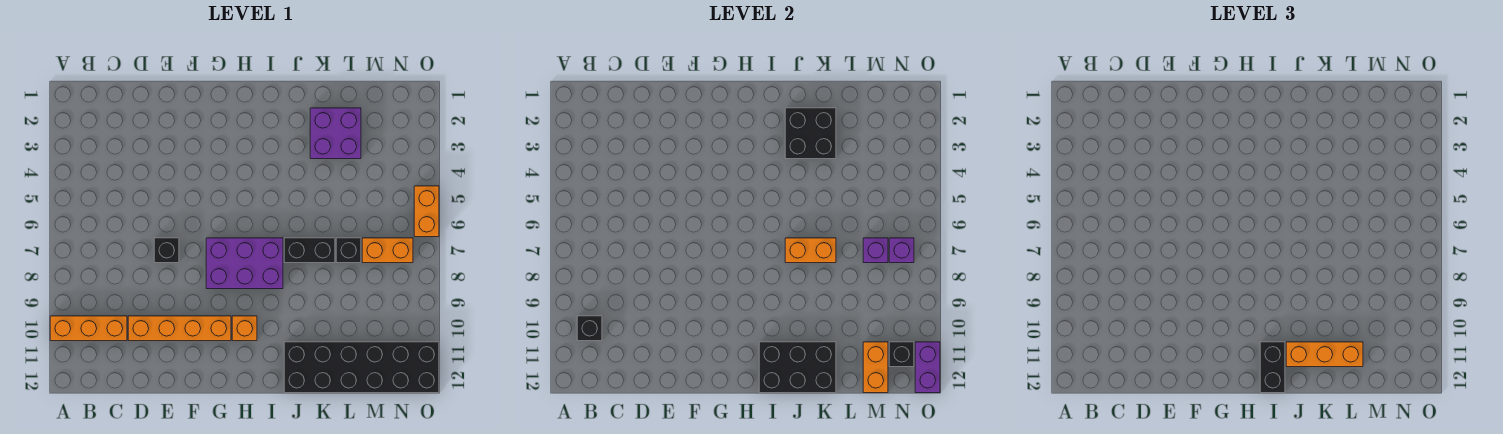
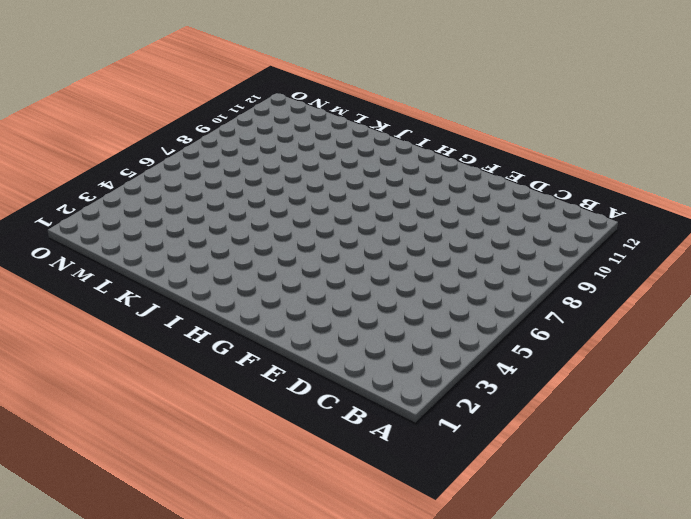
none -> orange 1x3 brick [50,316,127,341]
none -> orange 1x4 brick [128,316,231,341]
none -> black 1x1 brick [154,238,179,263]

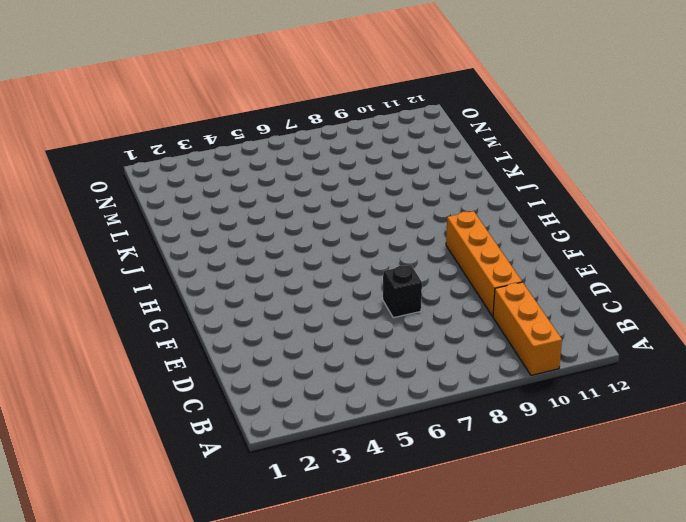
none -> purple 2x3 brick [206,238,283,289]
none -> orange 1x1 brick [232,316,257,341]
none -> black 1x2 brick [284,238,335,263]

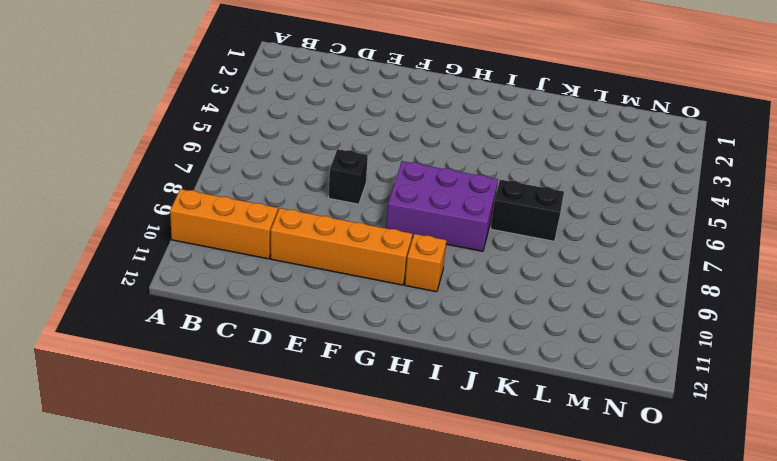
none -> black 2x6 brick [284,342,439,393]
none -> purple 2x2 brick [310,108,361,159]
none -> black 1x1 brick [336,238,361,263]

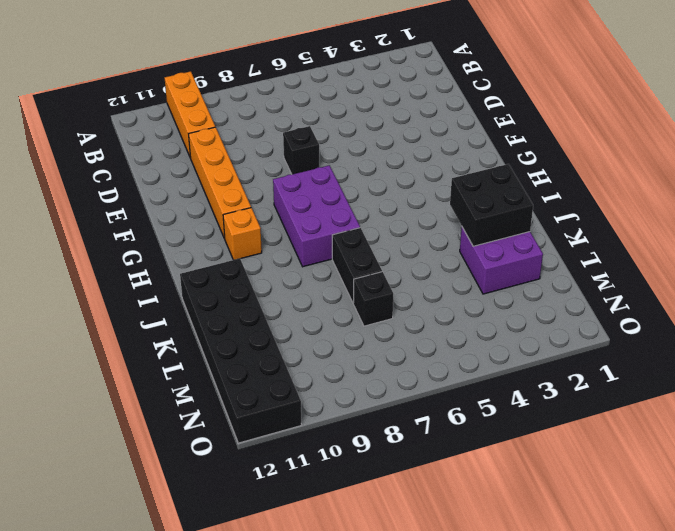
none -> orange 1x2 brick [362,238,413,263]
none -> orange 1x2 brick [414,186,439,237]
none -> black 1x1 brick [577,316,602,341]

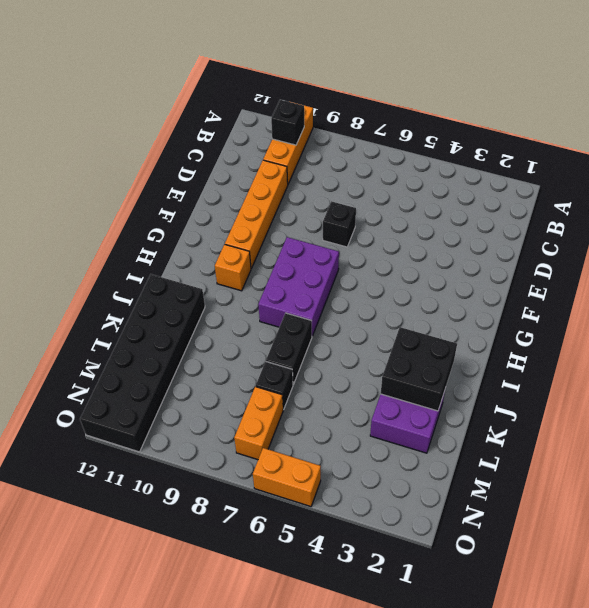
none -> black 2x3 brick [759,342,836,393]
none -> orange 1x2 brick [785,238,836,263]
none -> purple 1x1 brick [863,238,888,263]

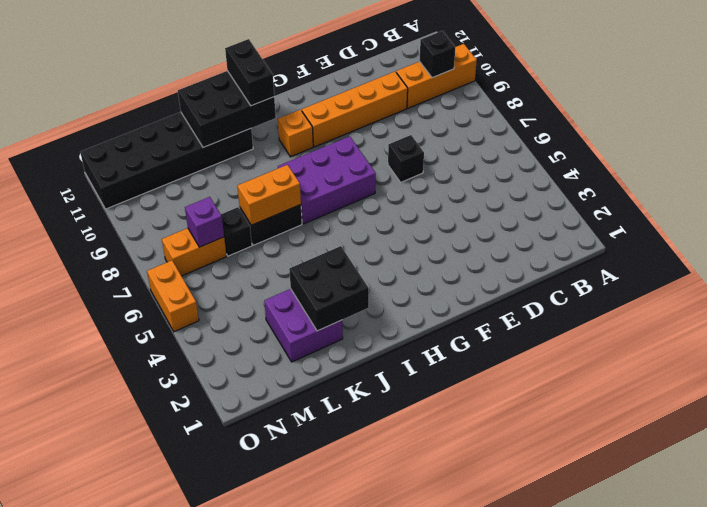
none -> orange 1x2 brick [863,342,888,393]
none -> purple 1x1 brick [889,238,914,263]
none -> black 1x1 brick [889,342,914,367]

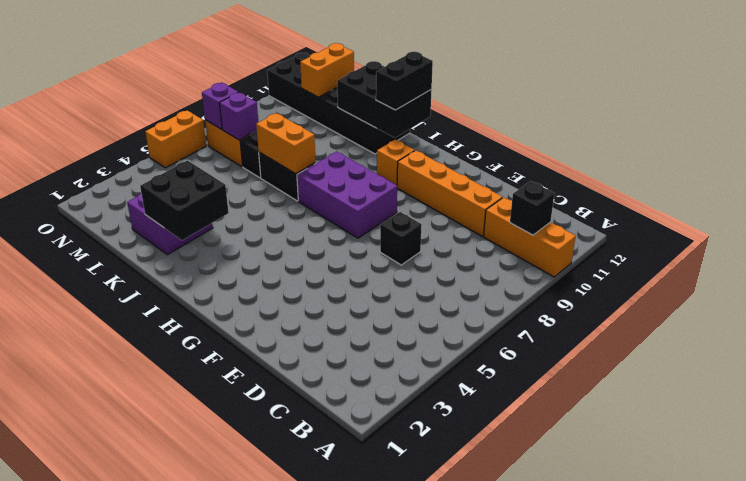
none -> black 1x1 brick [889,342,914,367]
none -> purple 1x2 brick [915,342,940,393]
none -> orange 1x3 brick [1286,342,1363,367]

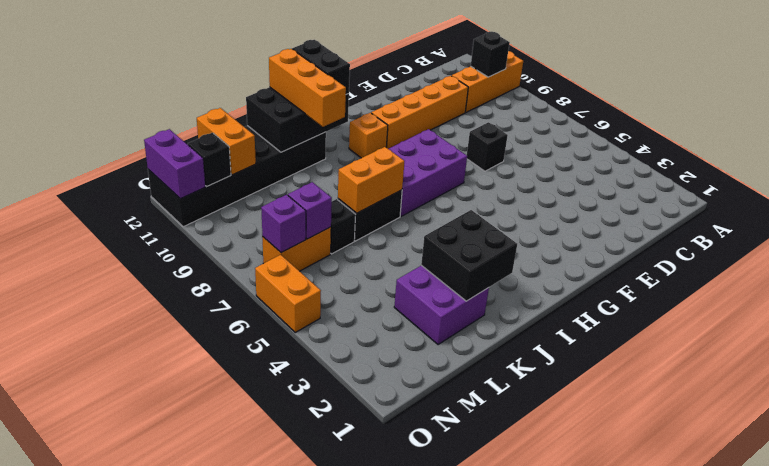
orange 1x3 brick [269,49,346,127] -> orange 1x3 brick turned to [1286,342,1363,367]

